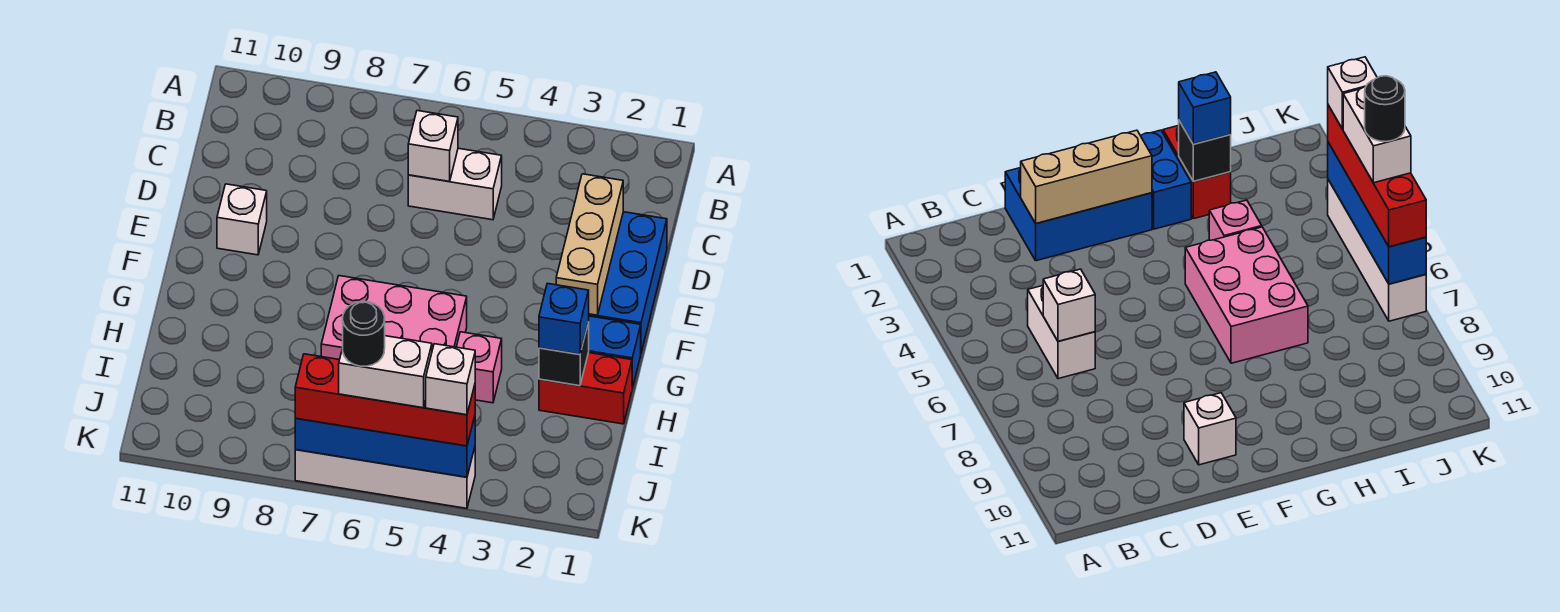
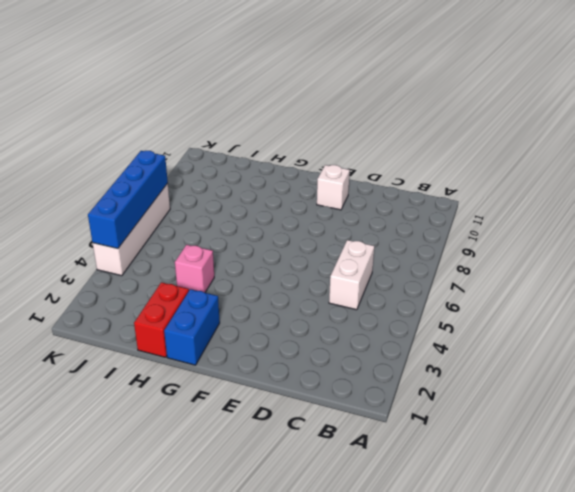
none -> blue 2x3 brick [589,212,667,352]
none -> pink 2x3 brick [321,276,467,360]
none -> white 1x1 brick [408,111,458,181]

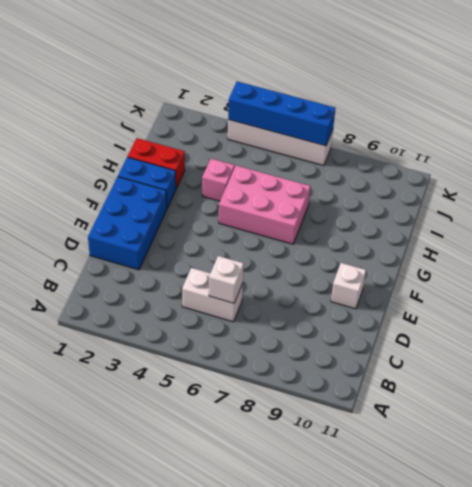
none -> tan 1x3 brick [556,174,623,315]
none -> black 1x1 brick [539,322,589,386]
none -> blue 1x1 brick [539,283,589,354]

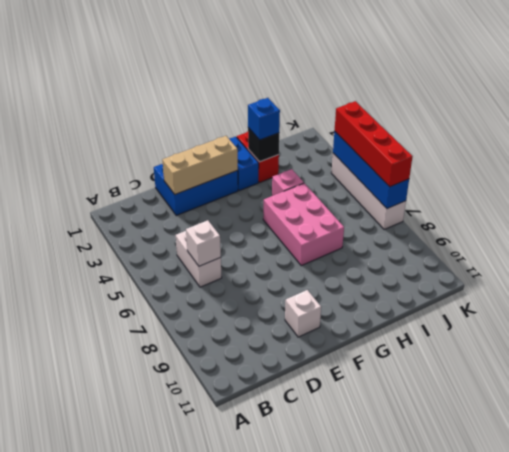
none -> white 1x1 brick [426,344,475,415]
none -> white 1x2 brick [339,336,432,408]
none -> black 1x1 round brick [343,301,385,366]

